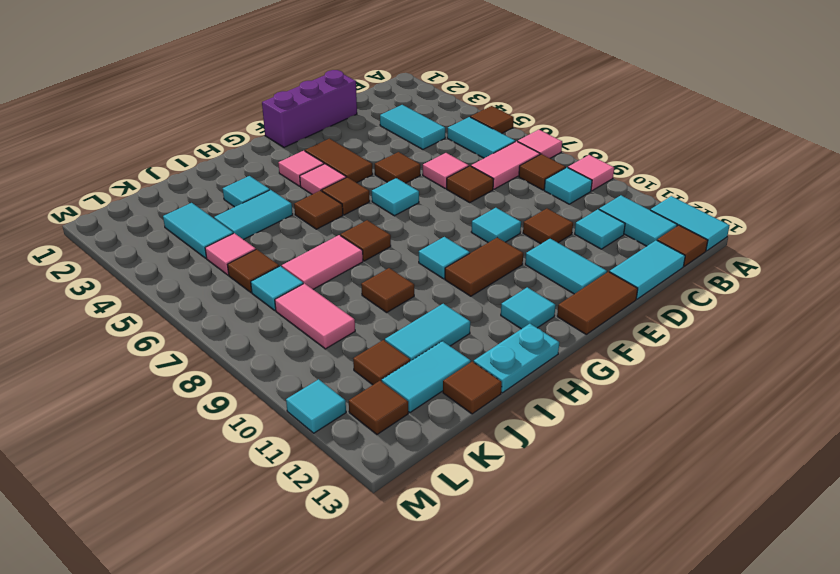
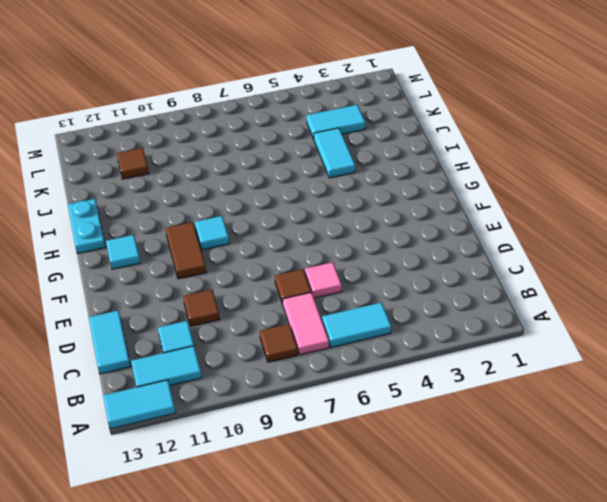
none -> brown 1x1 tile [470,106,514,133]
none -> pink 1x1 tile [518,130,562,158]
none -> pink 1x1 tile [568,155,614,191]
none -> cyan 1x1 tile [544,168,592,204]

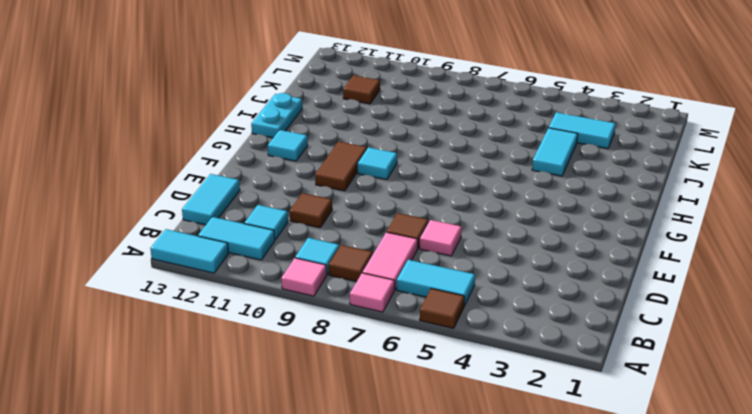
none -> brown 1x1 tile [657,225,708,266]
none -> cyan 1x2 tile [380,105,445,149]
none -> purple 1x3 brick [262,70,357,147]
none -> brown 1x1 tile [375,152,420,183]

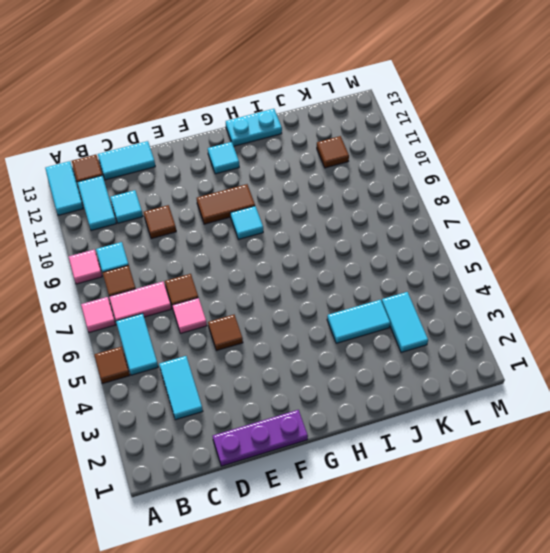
purple 1x3 plate [213,410,308,466] -> purple 1x3 brick [262,70,357,147]
none -> cyan 1x1 tile [471,208,521,243]
none -> cyan 1x2 tile [525,239,607,294]
none -> brown 1x2 tile [557,272,638,334]
none -> brown 1x2 tile [305,139,373,183]

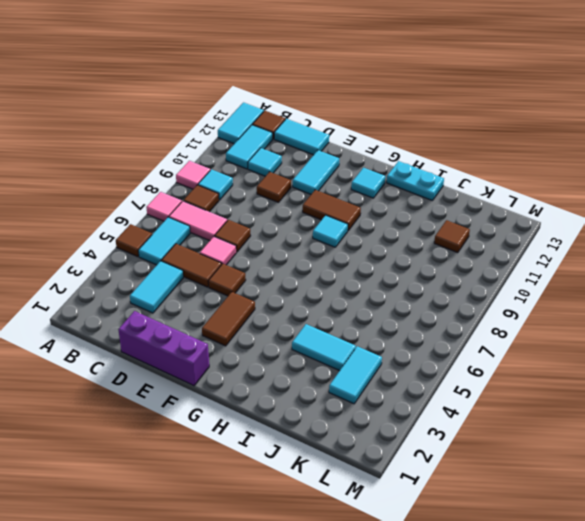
brown 1x2 tile [161,244,222,287] -> brown 1x2 tile moved to [557,272,638,334]
none -> cyan 1x1 tile [471,208,521,243]
none -> cyan 1x1 tile [372,178,419,216]
none -> pink 1x1 tile [278,151,324,186]
none -> pink 1x1 tile [300,164,346,194]

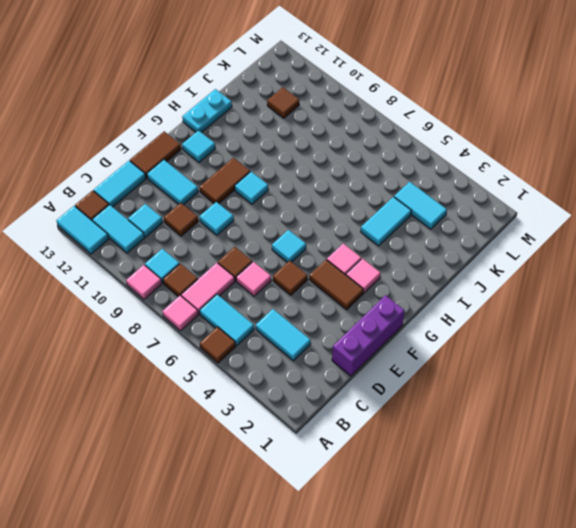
none -> brown 1x1 tile [322,177,370,215]
none -> brown 1x1 tile [294,190,343,229]
none -> brown 1x1 tile [341,220,391,261]
none -> cyan 1x1 tile [223,176,270,207]

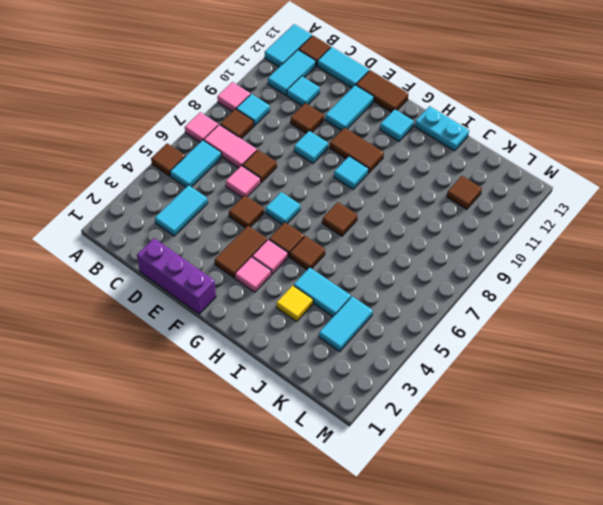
yellow 1x1 tile [277,285,313,321] -> cyan 1x1 tile [223,176,270,207]
none -> pink 1x2 tile [282,235,363,289]
none -> brown 1x1 tile [361,268,414,312]
none -> cyan 1x2 tile [385,304,470,361]
none -> cyan 1x2 tile [382,341,471,412]

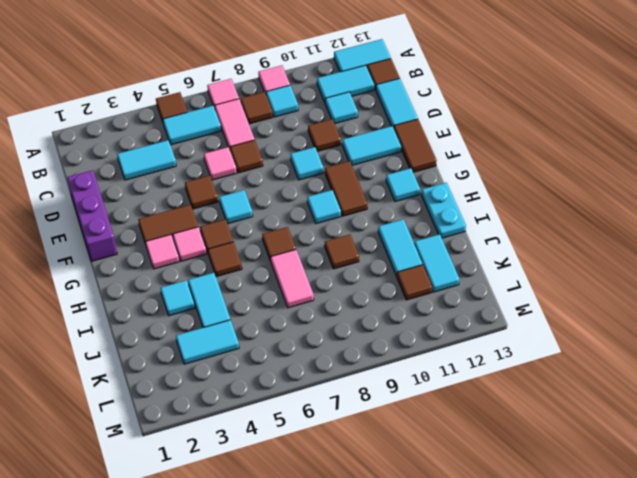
none -> brown 1x1 tile [443,362,502,414]
none -> pink 1x1 tile [205,233,256,275]
none -> brown 1x1 tile [228,249,279,292]
none -> cyan 1x1 tile [251,266,303,310]

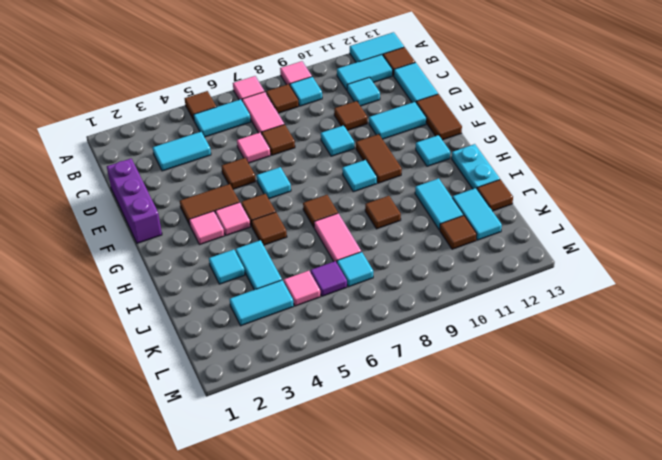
purple 1x1 tile [310,261,347,296] -> brown 1x1 tile [228,249,279,292]
none -> pink 1x2 tile [275,284,355,349]
none -> brown 1x1 tile [349,381,408,434]
none -> cyan 1x1 tile [286,379,346,433]

